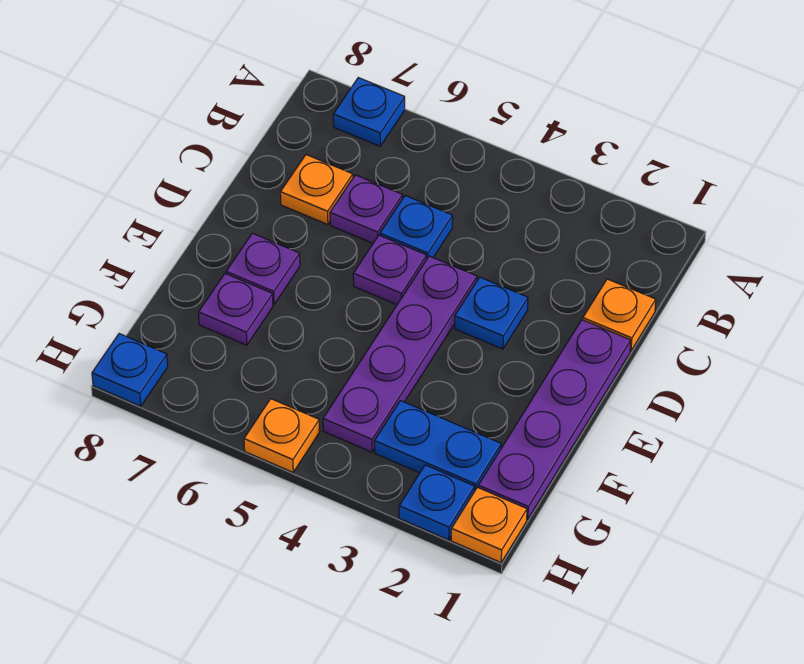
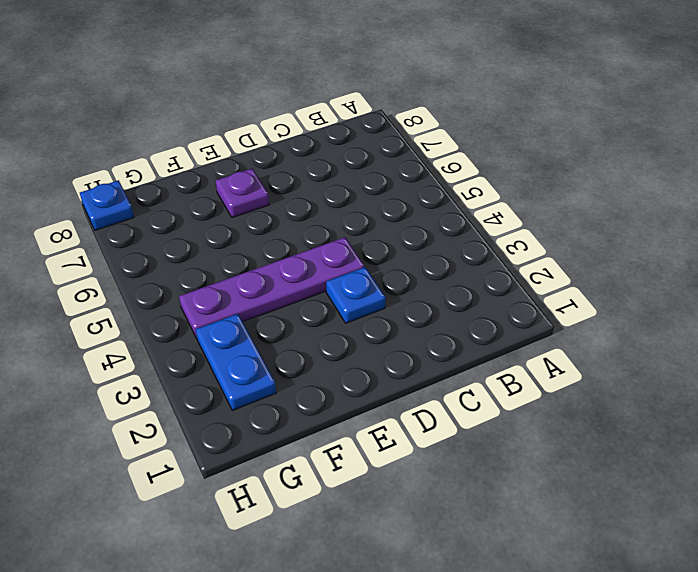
none -> blue 1x1 plate [333,78,405,146]
none -> orange 1x1 plate [583,279,656,351]
none -> blue 1x1 plate [380,196,453,258]

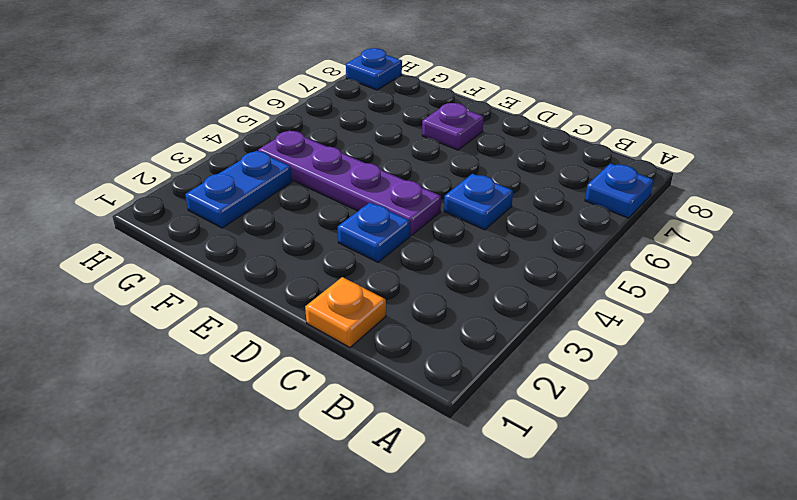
none -> purple 1x1 plate [330,175,403,243]
none -> orange 1x1 plate [280,155,353,224]
none -> purple 1x4 plate [478,320,631,519]

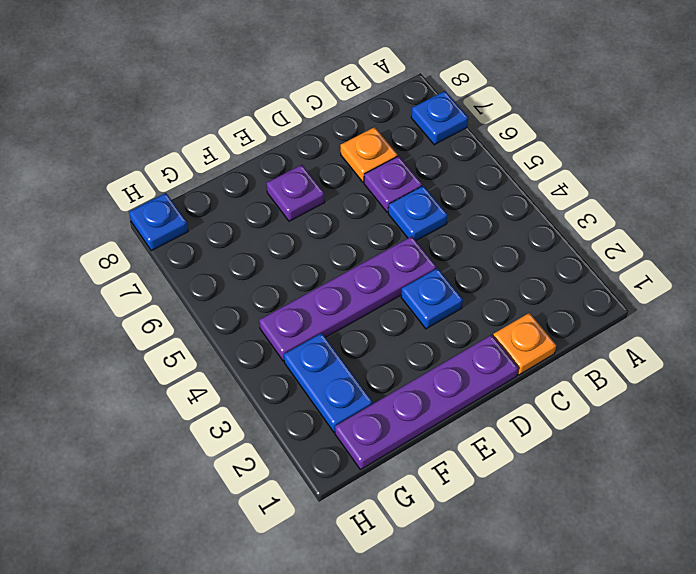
none -> purple 1x1 plate [353,235,427,304]
none -> purple 1x1 plate [199,274,273,345]
none -> orange 1x1 plate [451,487,527,562]

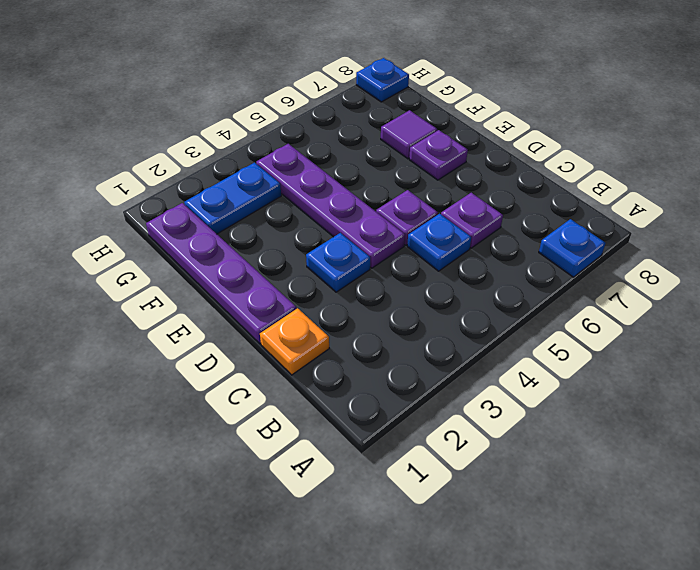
purple 1x1 tile [381,110,437,159] -> purple 1x1 plate [199,274,273,345]
none -> orange 1x1 plate [280,155,353,224]
none -> orange 1x1 plate [451,487,527,562]
none -> blue 1x1 plate [399,465,475,540]

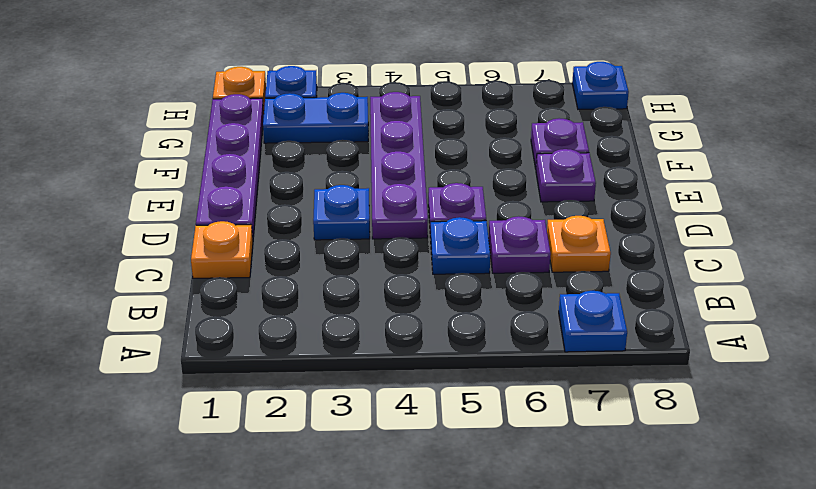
none -> orange 1x1 plate [244,399,320,472]

